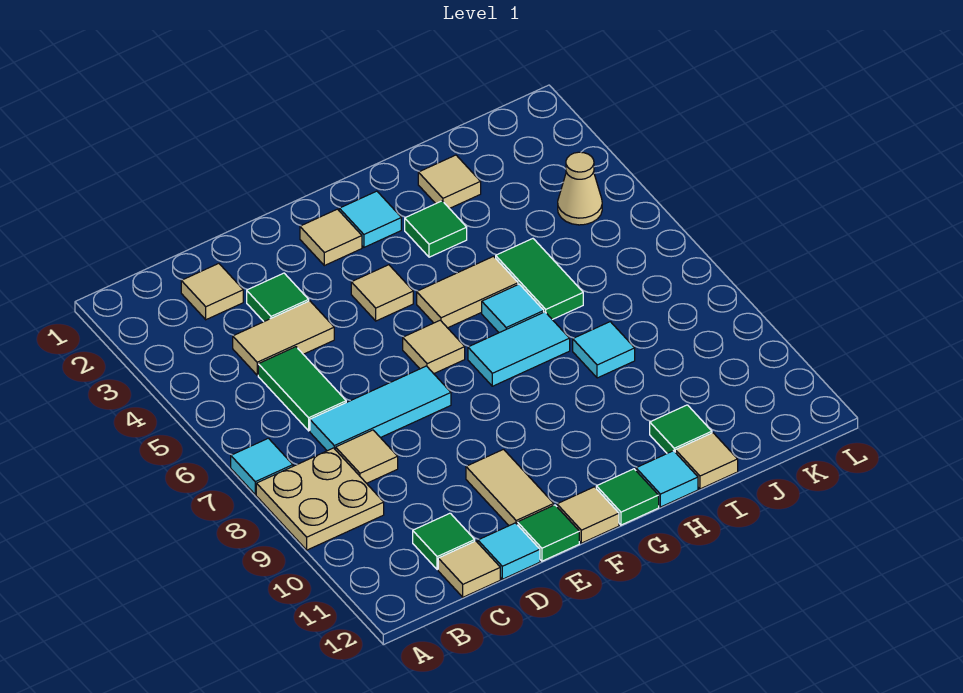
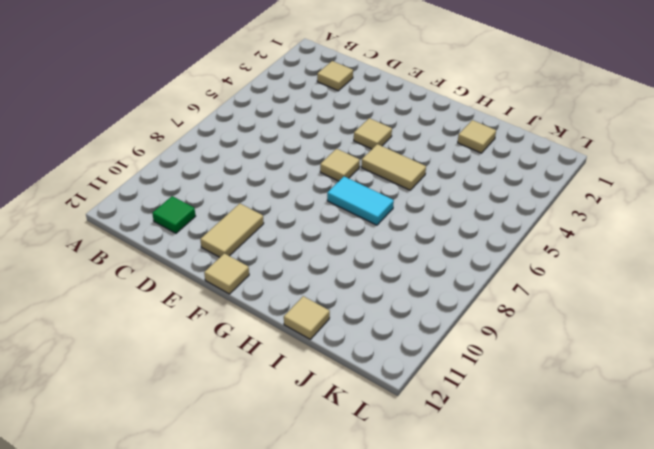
none -> cyan 1x1 tile [231,438,293,495]
none -> tan 2x2 plate [256,448,384,550]
none -> tan 1x2 tile [233,301,334,375]
none -> green 1x2 tile [258,347,346,431]

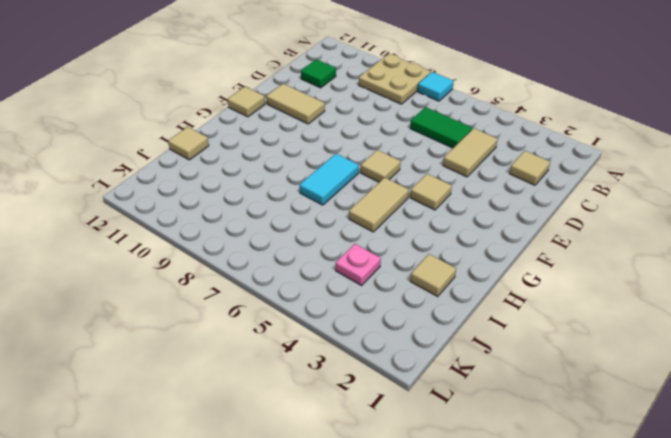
pink 1x1 plate [336,244,381,285] -> none
none -> cyan 1x3 tile [310,366,451,451]
none -> tan 1x1 tile [336,430,398,483]
none -> tan 1x1 tile [438,541,500,597]
none -> green 1x1 tile [247,273,309,322]

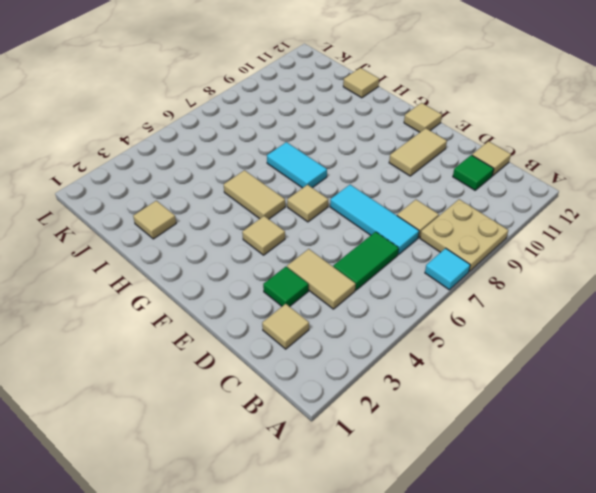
none -> cyan 1x1 tile [478,523,540,579]
none -> green 1x1 tile [517,505,579,561]
none -> tan 1x1 tile [300,209,362,266]
none -> cyan 1x1 tile [339,191,401,247]

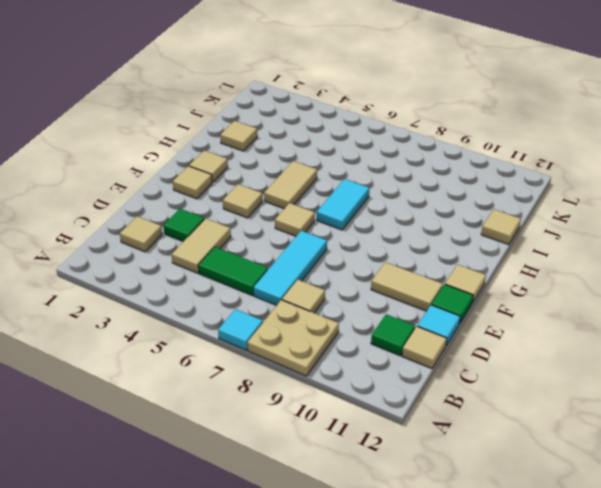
tan 1x1 tile [189,150,228,182] -> cyan 1x1 tile [339,191,401,247]
none -> green 1x1 tile [596,469,659,525]
none -> green 1x1 tile [405,201,467,257]
none -> cyan 1x1 tile [482,284,544,333]
none -> cyan 1x1 tile [636,451,698,507]

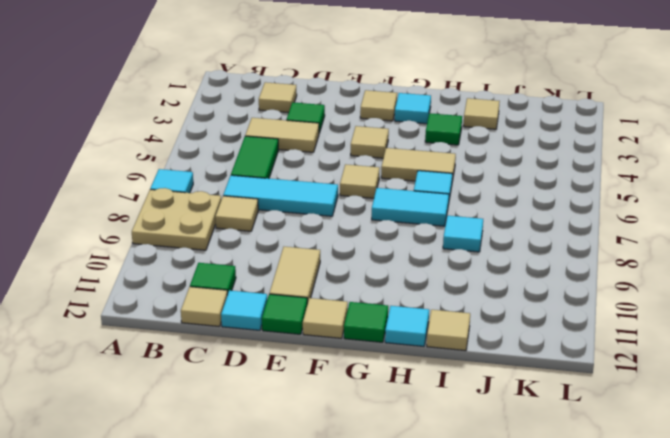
none -> green 1x2 tile [496,239,583,320]
none -> green 1x1 tile [650,405,712,453]
none -> tan 1x1 cone [558,152,602,225]

